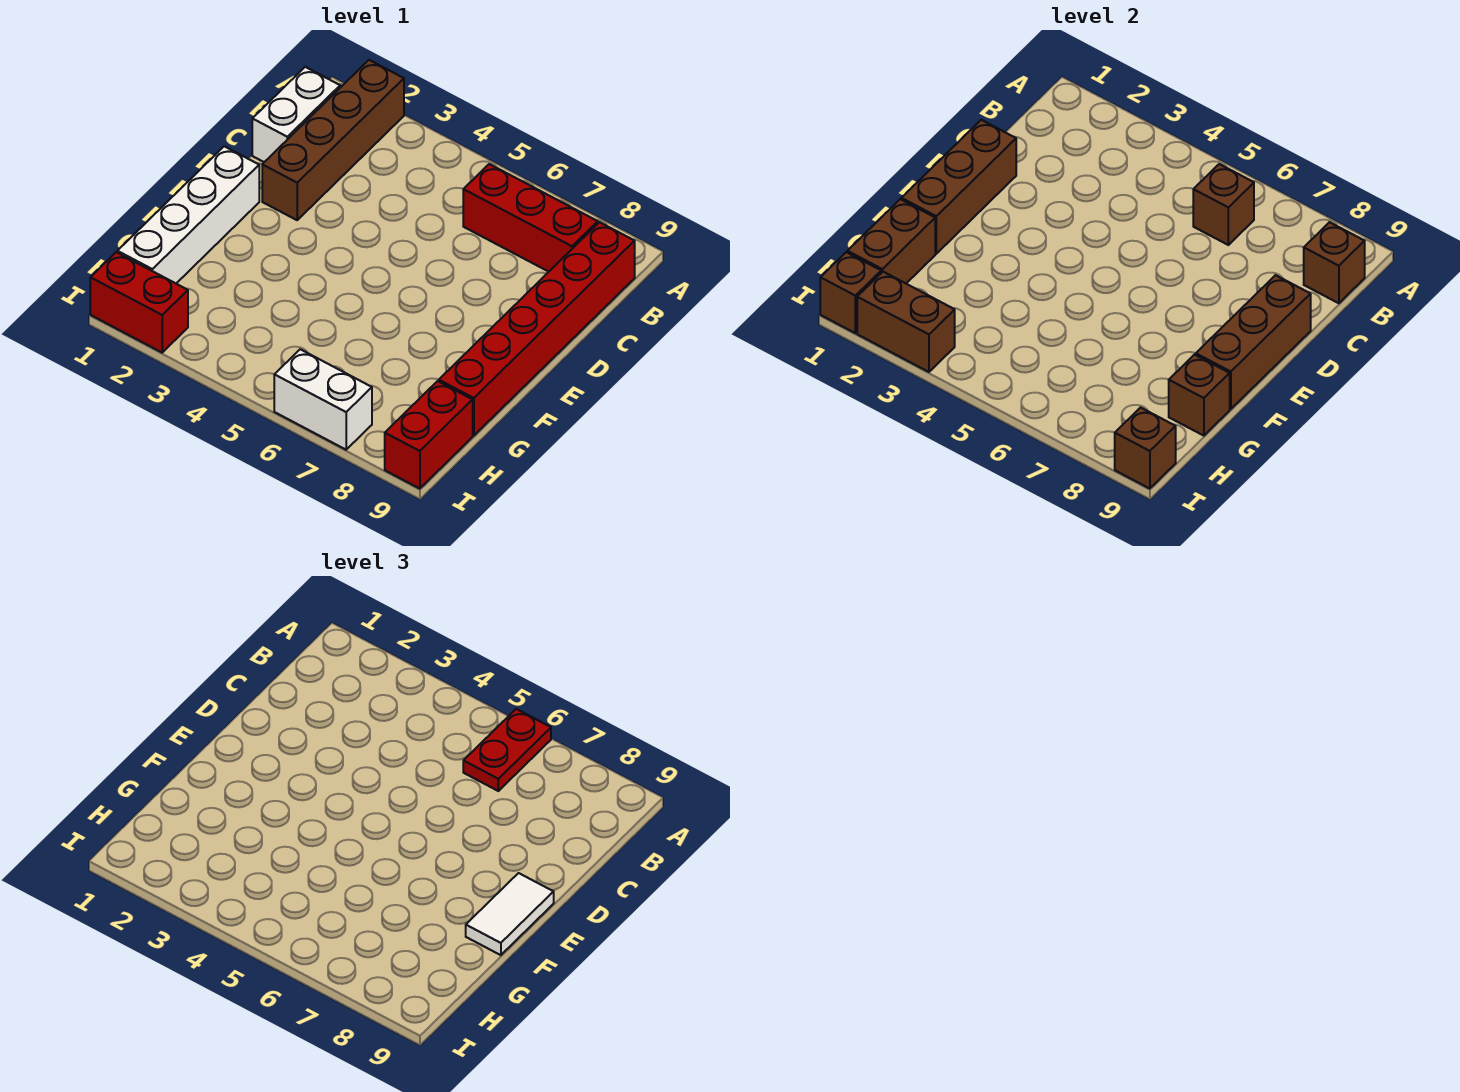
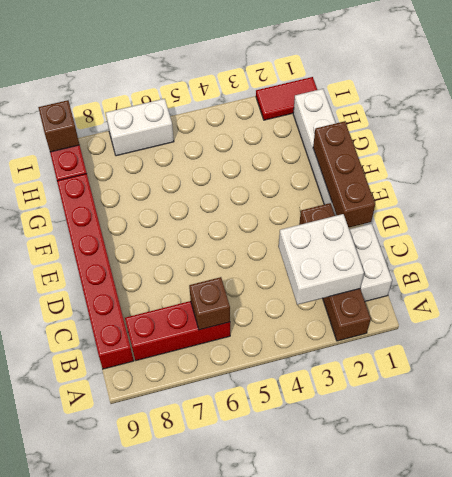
white 2x2 brick [279,214,364,305] -> none
red 1x2 tile [256,77,317,120] -> red 1x2 brick [90,252,188,352]
none -> brown 1x1 brick [1304,222,1365,303]
none -> brown 1x3 brick [1196,275,1311,409]
none -> brown 1x2 brick [847,199,935,283]

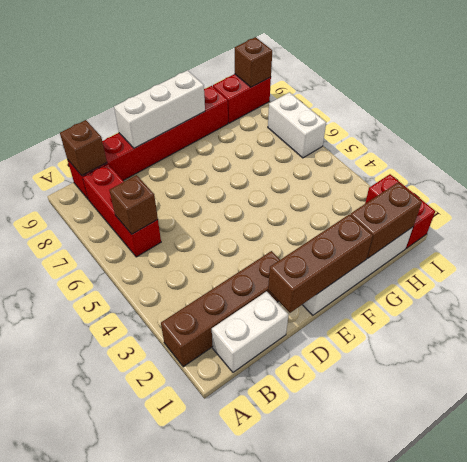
white 1x3 brick [114,70,205,148] -> brown 1x3 brick [1196,275,1311,409]
none -> brown 1x1 brick [1169,355,1230,436]
none -> brown 1x1 brick [820,252,881,333]
none -> brown 1x2 brick [857,272,955,372]

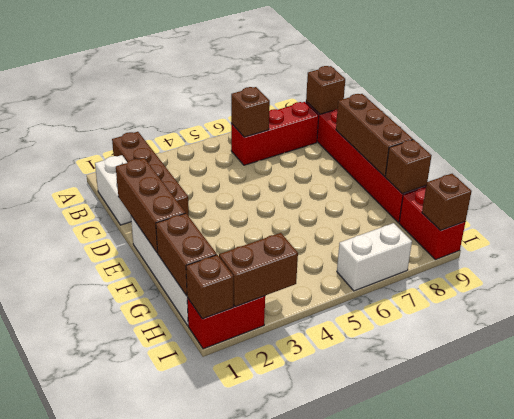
none -> red 1x2 plate [463,709,551,791]
none -> white 1x2 tile [466,873,554,955]

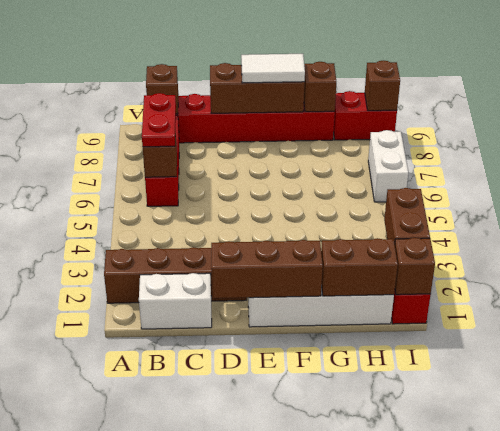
red 1x2 plate [142,93,176,147] -> red 1x2 plate turned to [463,709,551,791]

